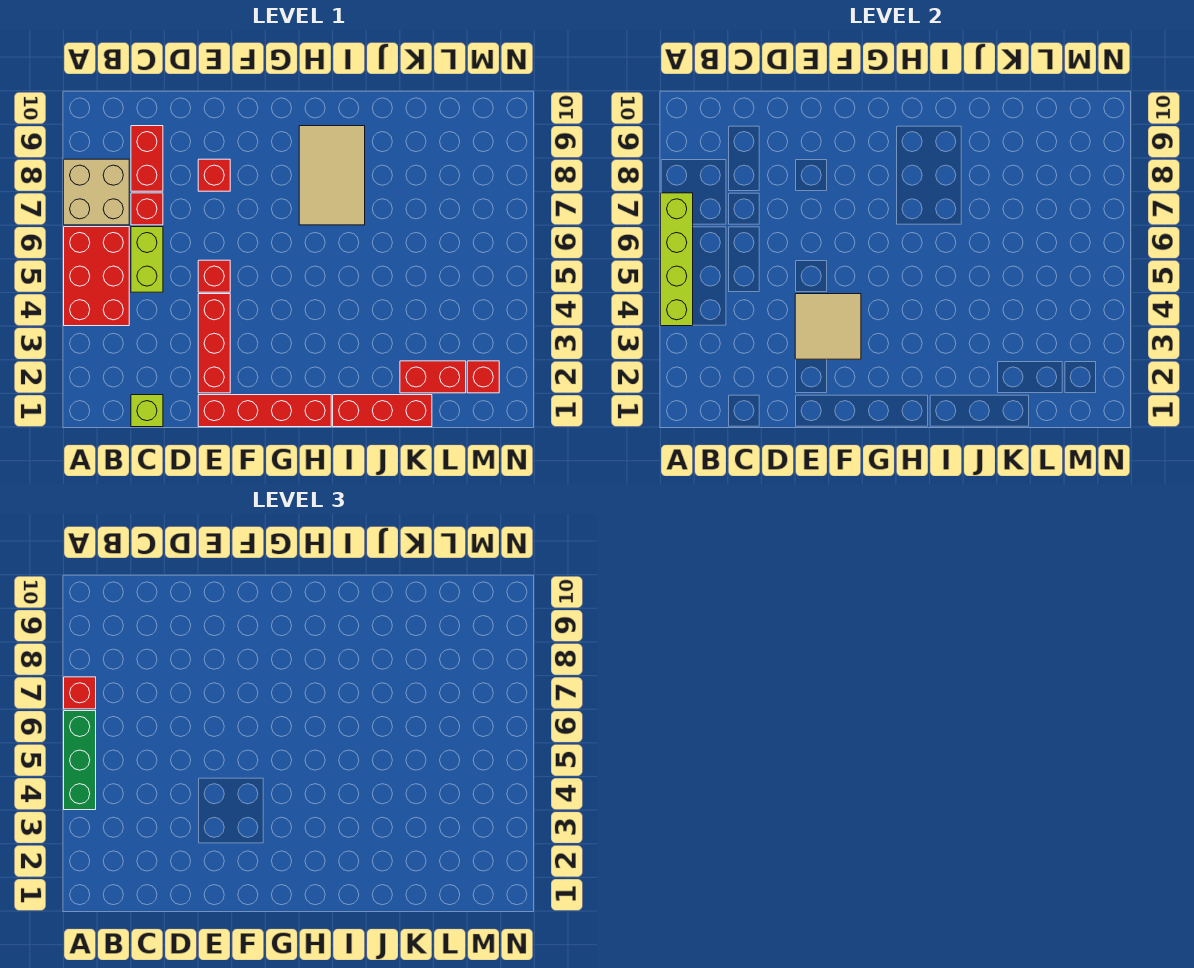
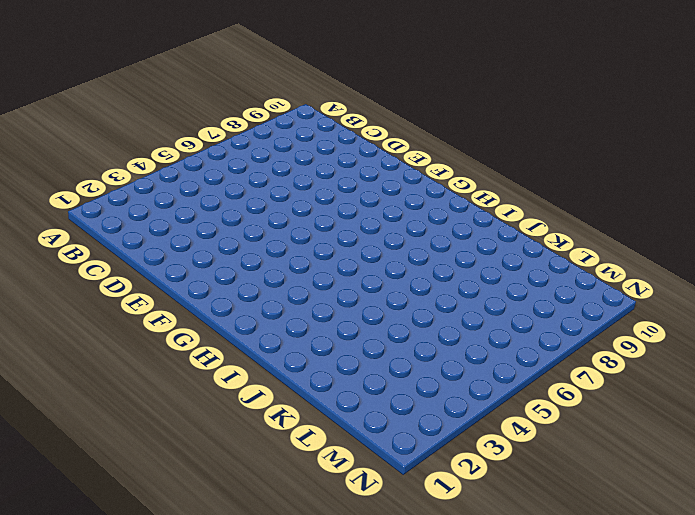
none -> red 2x3 brick [64,227,129,326]
none -> tan 2x2 brick [64,159,129,225]
none -> lime 1x1 brick [131,395,163,427]

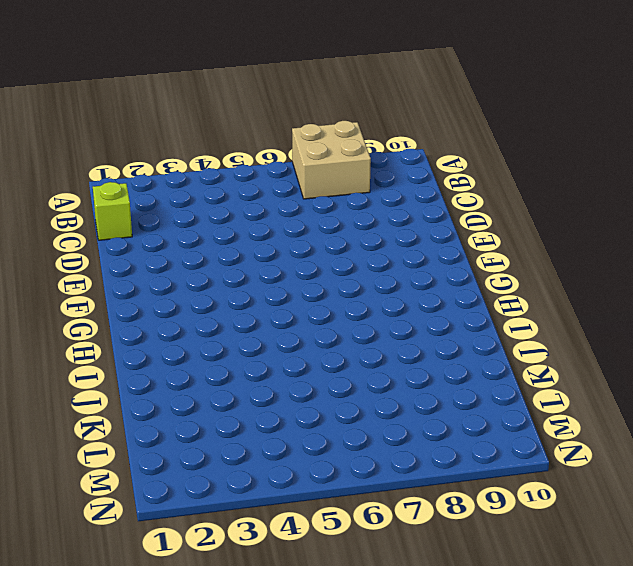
none -> red 2x3 brick [64,227,129,326]
none -> lime 1x2 brick [131,227,163,292]
none -> red 1x1 brick [131,193,163,225]

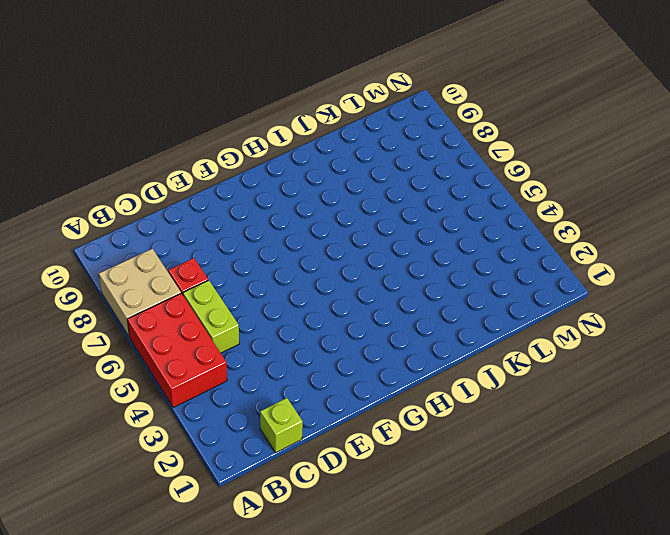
none -> red 1x2 brick [131,126,163,191]
none -> red 1x4 brick [198,395,331,427]
none -> red 1x3 brick [198,294,230,393]

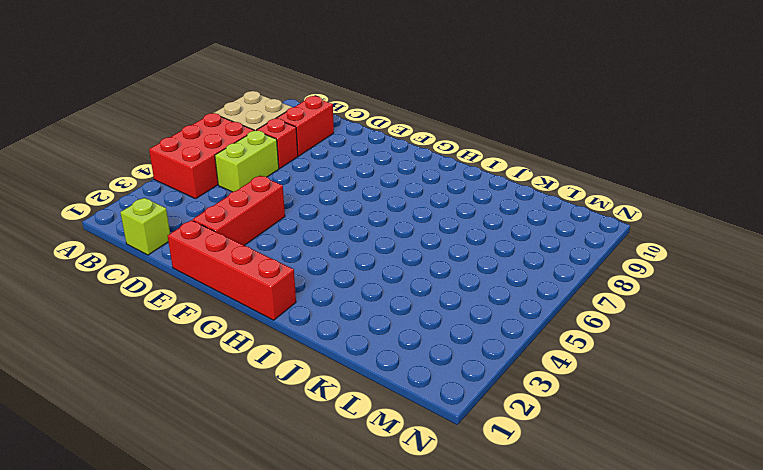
none -> red 1x1 brick [198,260,230,292]
none -> red 1x1 brick [198,159,230,191]
none -> tan 2x3 tile [299,126,365,225]

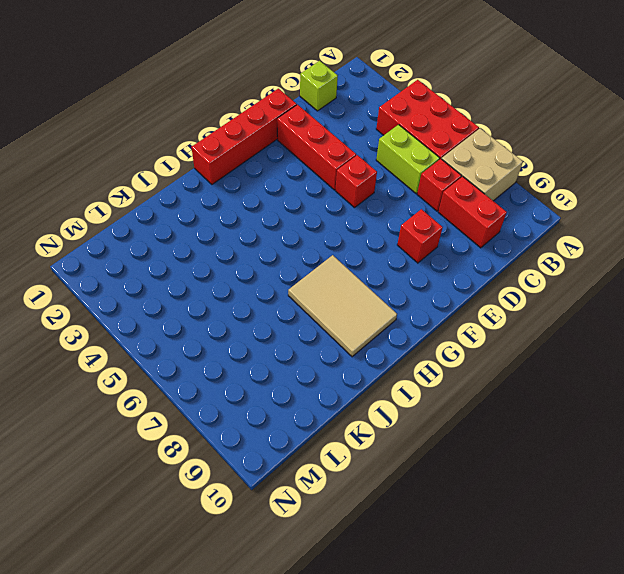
none -> red 1x3 brick [333,395,432,427]
none -> red 1x2 brick [400,361,466,393]
none -> red 1x1 brick [467,361,499,393]

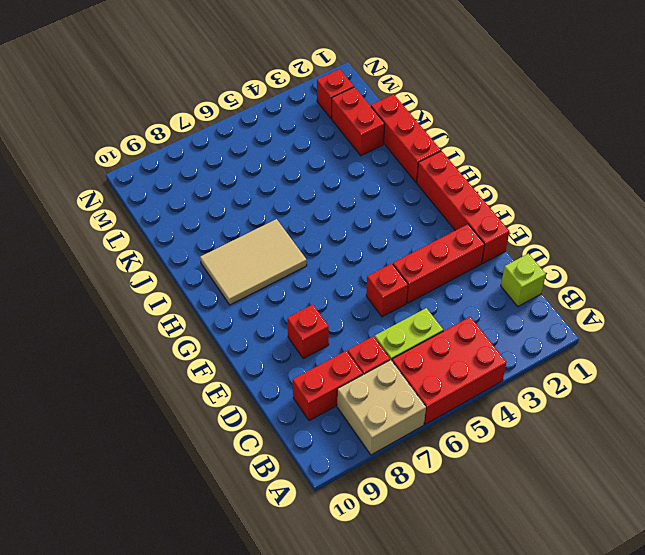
none -> lime 1x4 brick [661,193,693,326]
none -> tan 2x2 tile [795,294,861,359]
none -> green 1x3 brick [64,711,96,810]

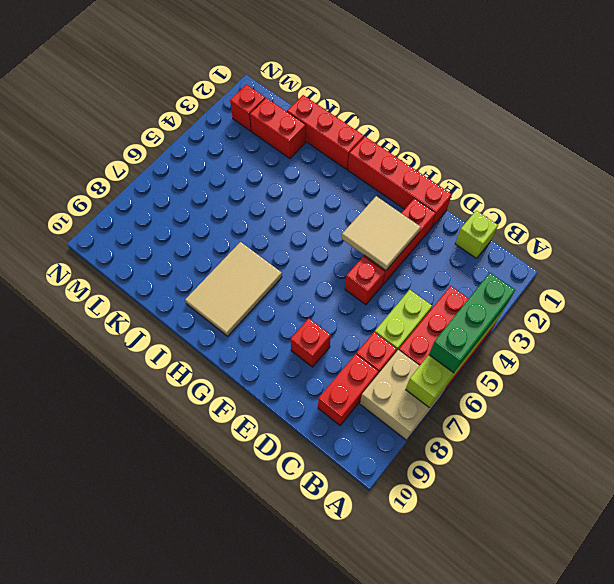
none -> red 1x1 brick [64,677,96,709]

